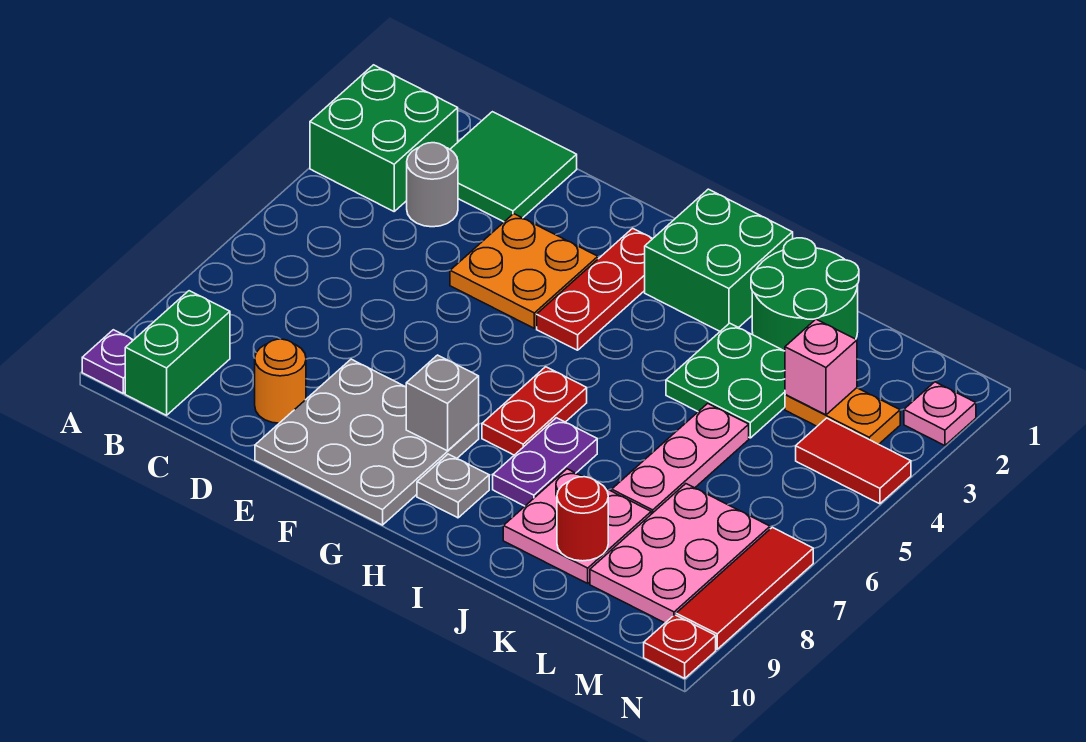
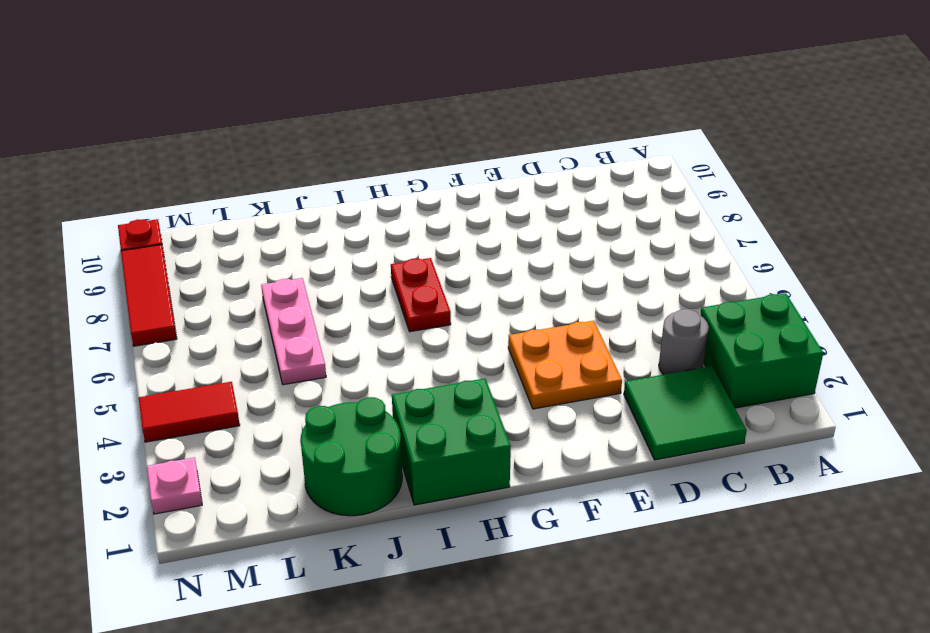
none -> purple 1x1 plate [82,330,133,393]
none -> green 1x2 brick [125,291,230,415]
none -> orange 1x1 round brick [255,339,306,423]

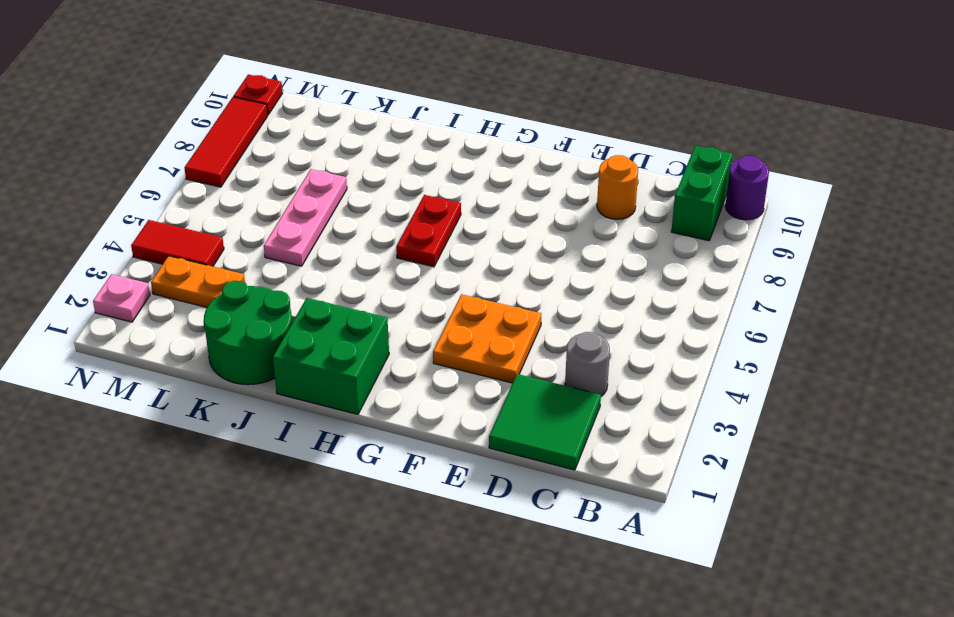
purple 1x1 round brick [725,156,769,220] -> purple 1x1 plate [82,330,133,393]
none -> green 2x2 brick [310,65,458,211]
none -> grey 3x3 plate [255,359,479,525]
none -> red 1x3 plate [537,228,653,350]

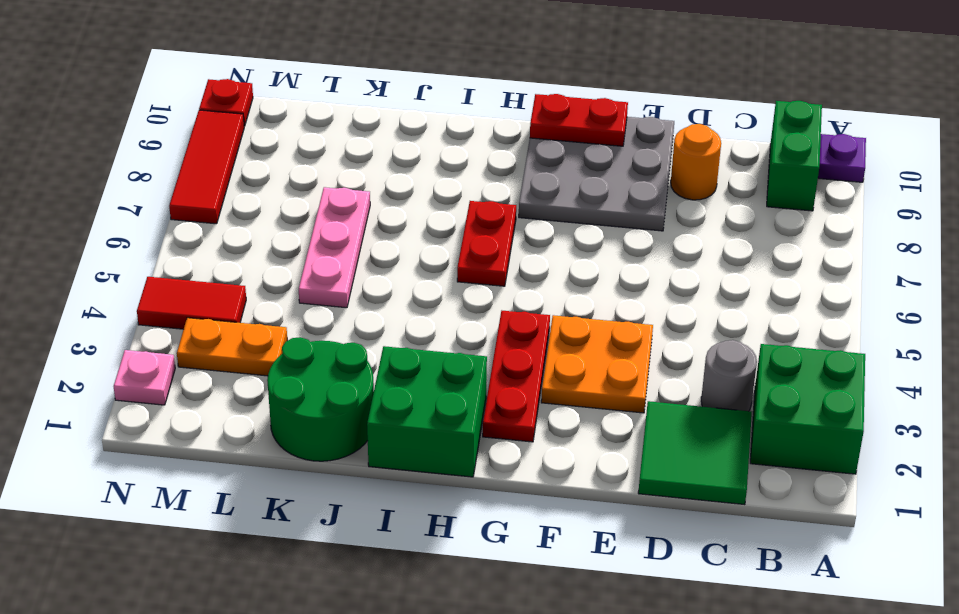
red 1x2 plate [530,94,628,146] -> none
none -> grey 1x1 plate [417,454,489,518]
none -> purple 1x2 plate [493,418,597,506]
none -> green 2x2 plate [666,323,785,438]

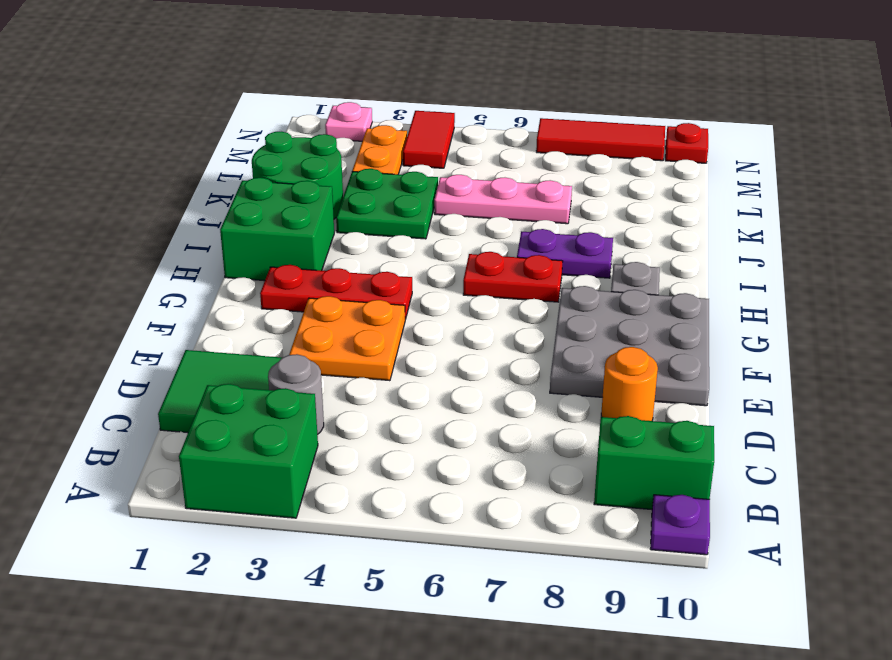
none -> pink 2x2 plate [503,469,651,583]
none -> pink 2x3 plate [590,484,770,623]
none -> grey 1x1 brick [406,355,479,451]

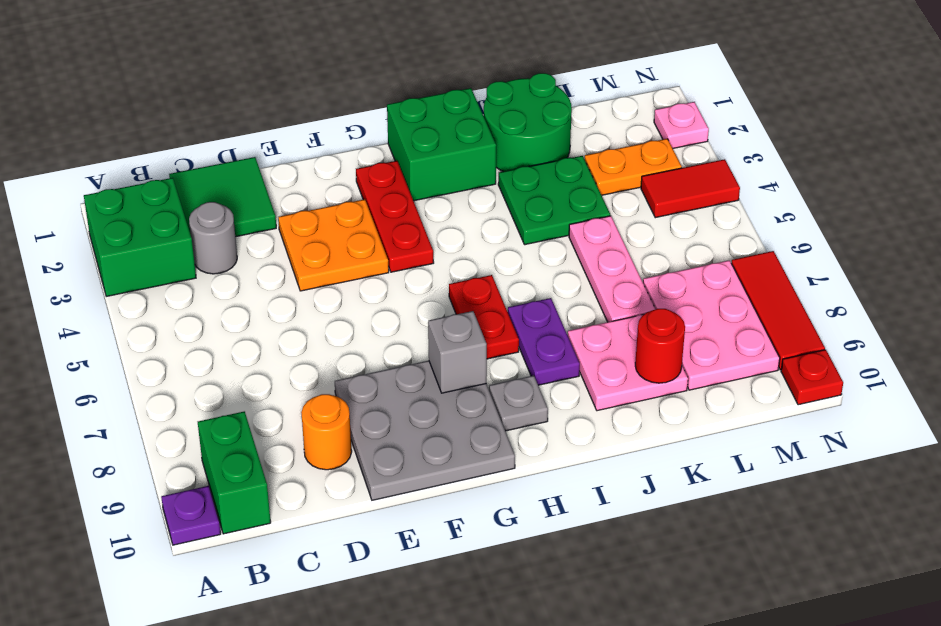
none -> pink 1x1 brick [785,319,857,415]

